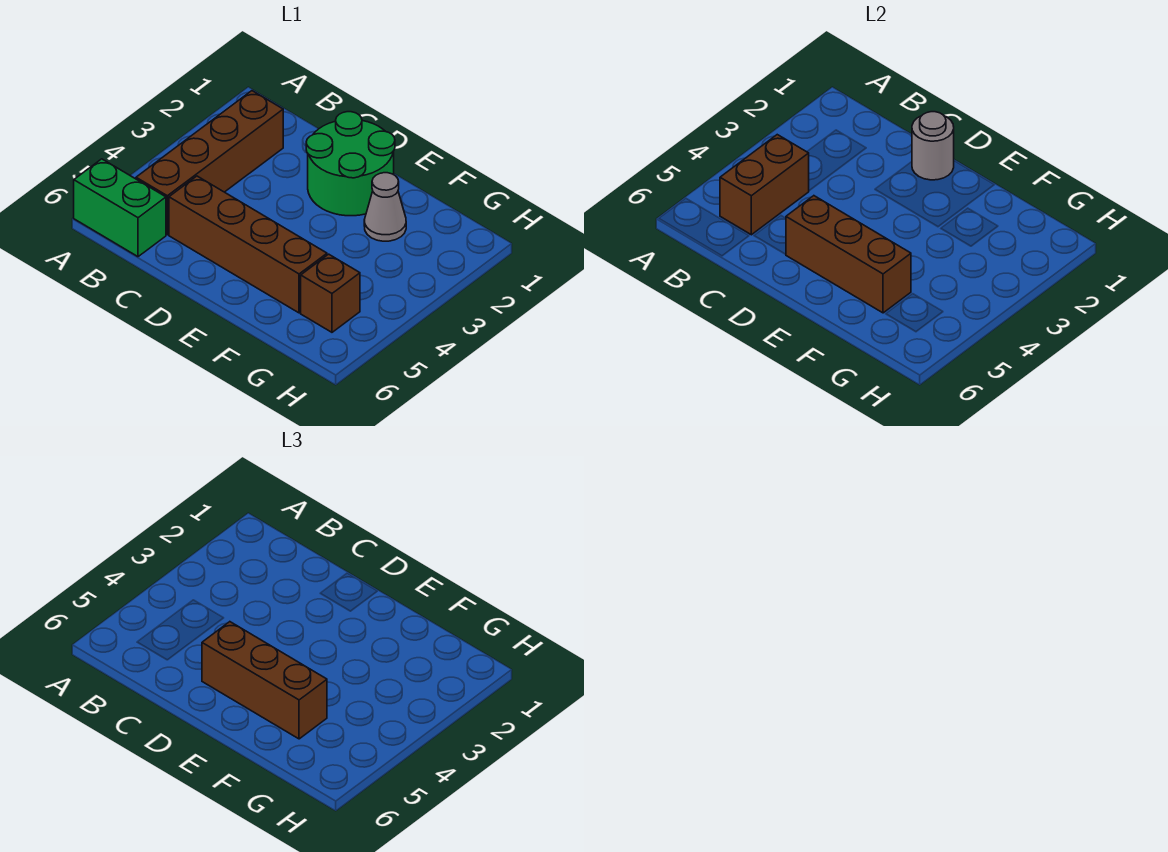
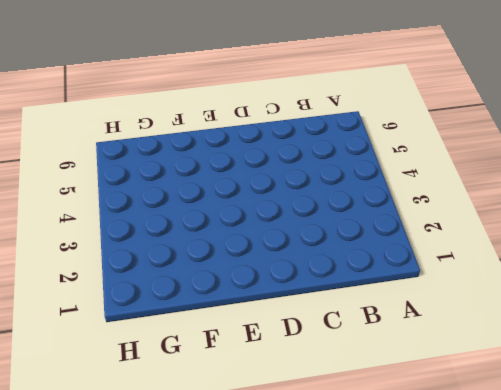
none -> green 1x2 brick [74,159,166,257]
none -> brown 1x4 brick [136,91,283,235]

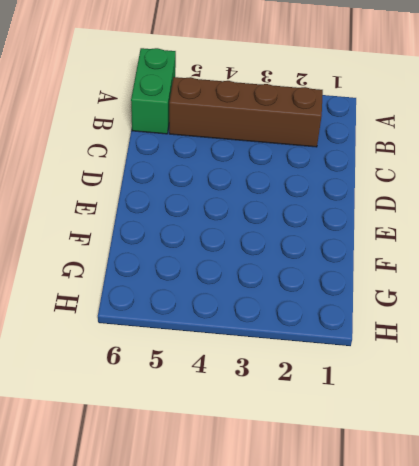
none -> brown 1x4 brick [169,176,327,313]
none -> green 2x2 round brick [306,112,395,216]

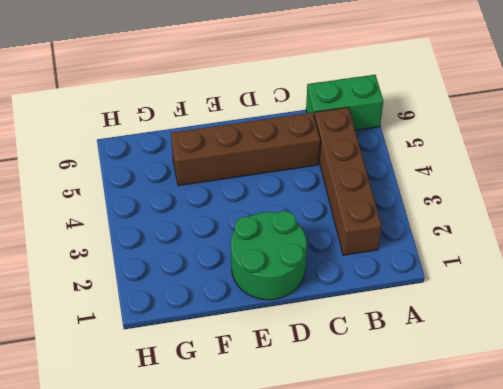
none -> grey 1x1 cone [364,173,406,241]
none -> brown 1x1 brick [301,254,360,332]

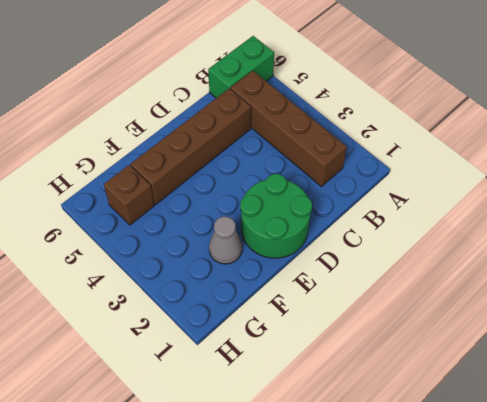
none -> brown 1x2 brick [720,135,809,235]
none -> grey 1x1 round brick [912,112,954,180]

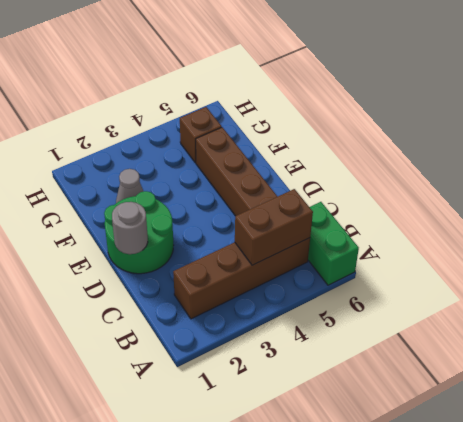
none -> brown 1x3 brick [786,196,911,313]
none -> brown 1x3 brick [202,622,327,739]

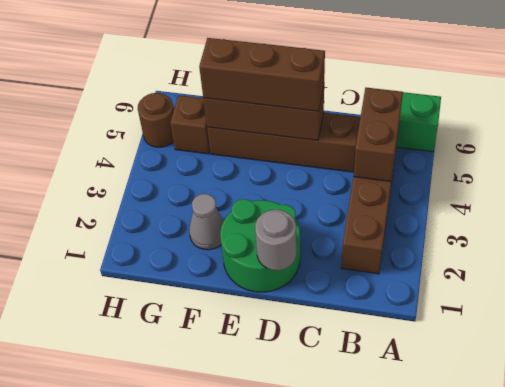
brown 1x1 round brick [138,93,174,147] -> none

